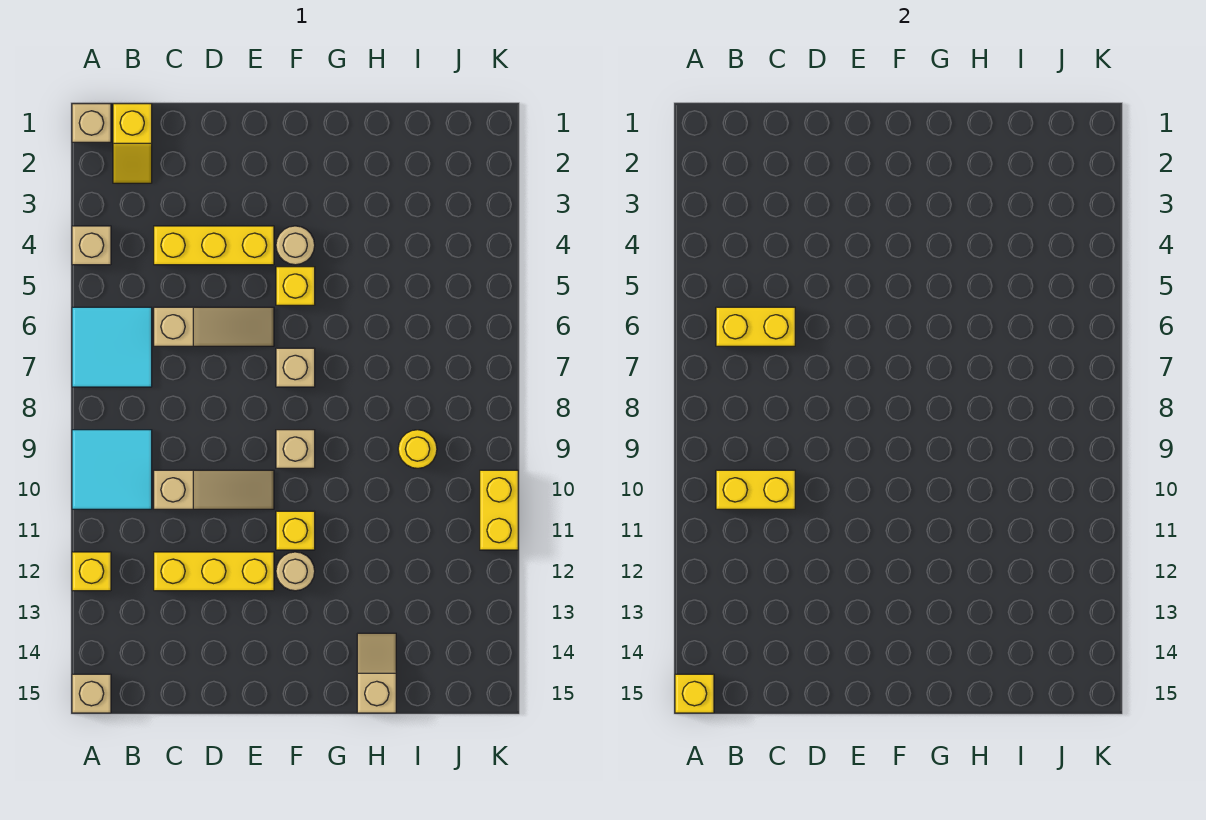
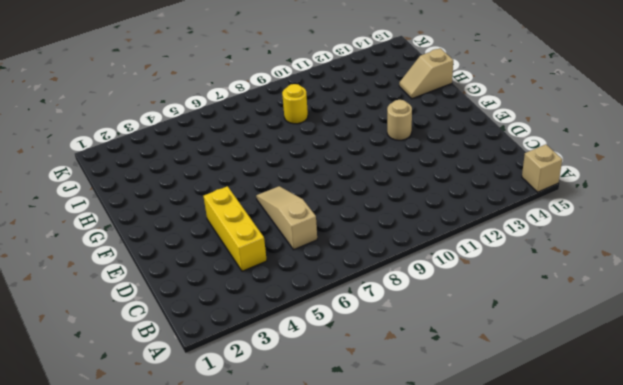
none -> tan 1x1 brick [72,104,111,142]
none -> tan 1x1 brick [72,226,111,265]
none -> cyan 2x2 tile [72,307,152,387]

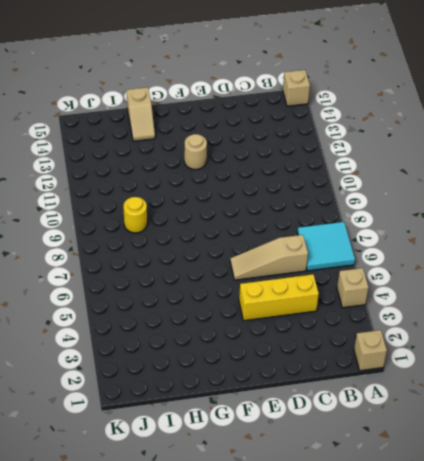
none -> cyan 2x2 tile [72,430,152,509]
none -> yellow 1x1 brick [72,552,111,591]
none -> yellow 1x2 slope [113,104,152,183]

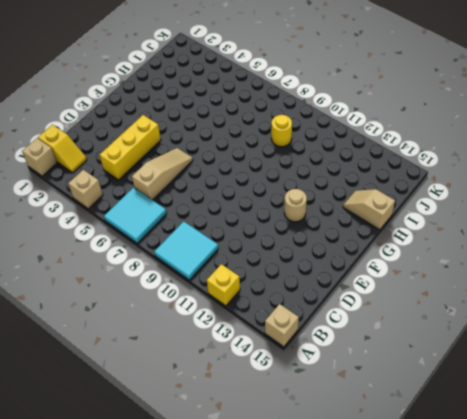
none -> tan 1x3 slope [154,470,274,509]
none -> yellow 1x3 brick [154,552,274,591]
none -> tan 1x1 round brick [276,226,315,265]

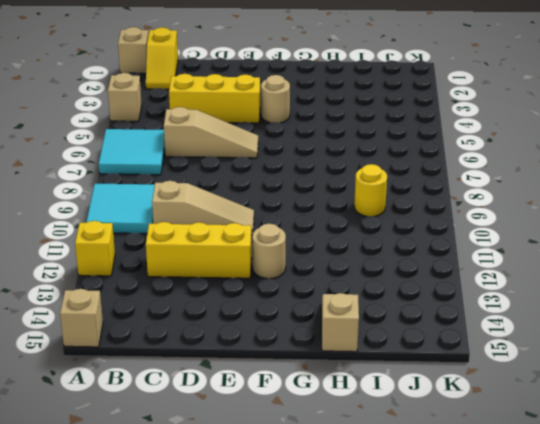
none -> yellow 1x1 brick [276,267,315,305]
none -> tan 1x1 brick [276,348,315,387]
none -> tan 1x1 brick [276,430,315,468]

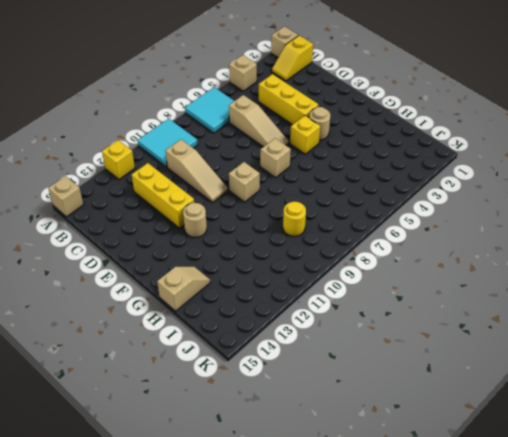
none -> yellow 1x1 brick [276,511,315,550]
none -> yellow 1x2 brick [480,470,518,550]
none -> yellow 1x1 brick [675,674,714,713]

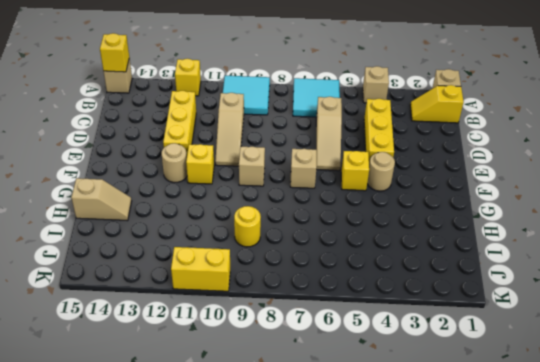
none -> yellow 1x2 brick [716,307,795,346]
none -> yellow 1x2 brick [716,470,795,509]

